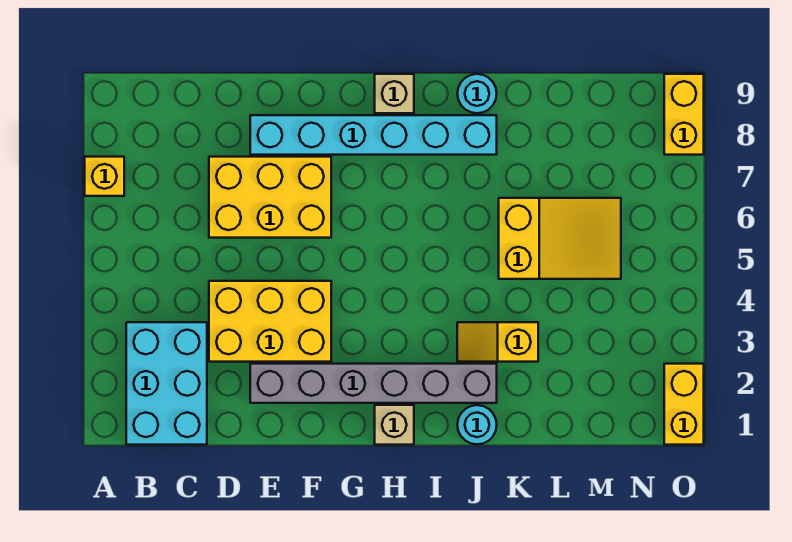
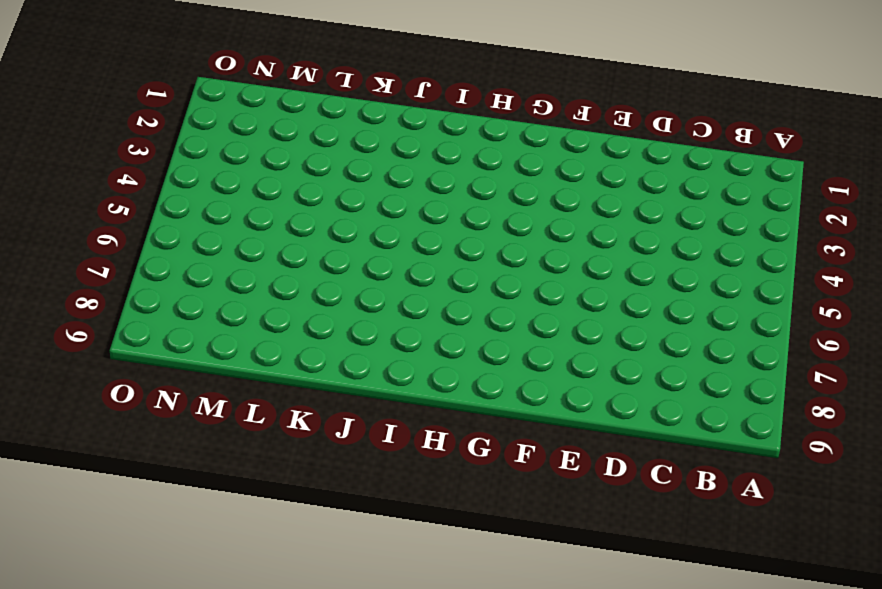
none -> yellow 1x1 brick [85,157,124,196]
none -> cyan 2x3 brick [126,322,207,445]
none -> yellow 2x3 brick [209,281,331,362]

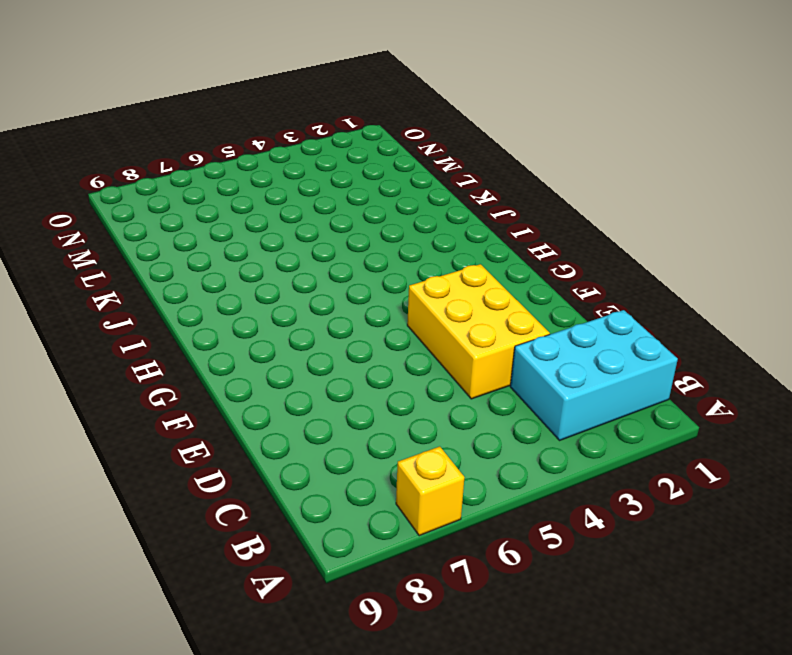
none -> yellow 2x3 brick [209,157,331,238]
none -> grey 1x6 brick [250,364,497,403]
none -> cyan 1x6 brick [250,115,497,155]

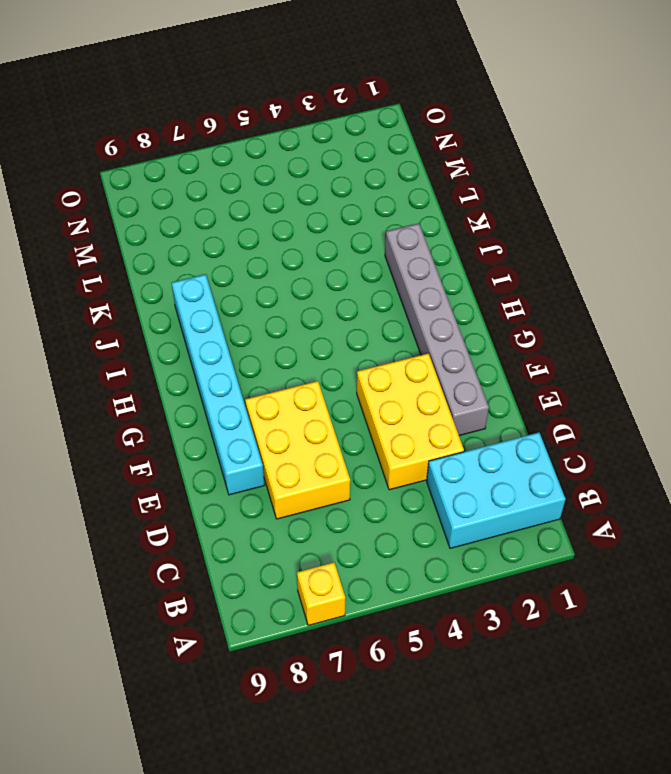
none -> tan 1x1 brick [375,405,414,445]
none -> tan 1x1 brick [375,74,414,113]
none -> cyan 1x1 round brick [457,405,497,444]

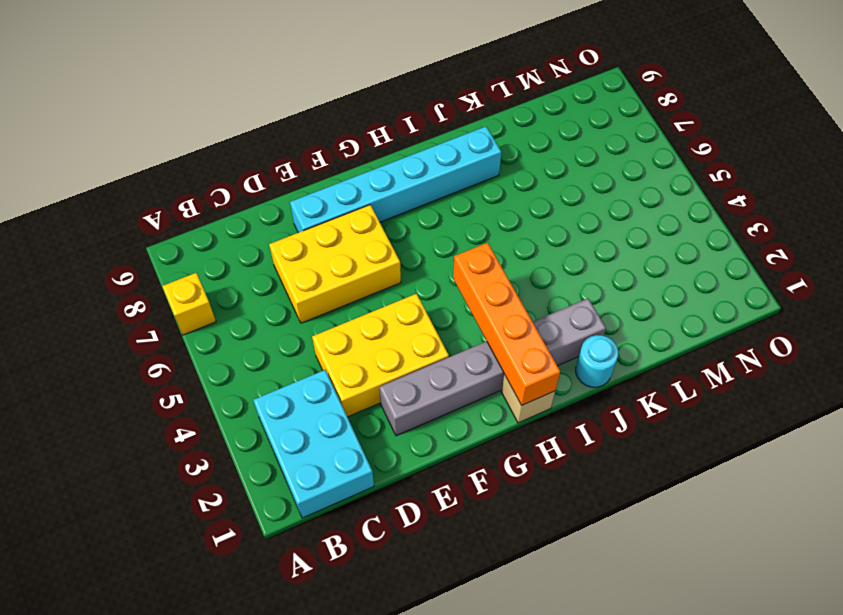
orange 1x4 brick [453,243,560,405] -> none
none -> tan 1x1 brick [375,74,414,113]
none -> yellow 1x2 slope [457,322,538,362]
none -> cyan 1x1 round brick [457,74,497,113]

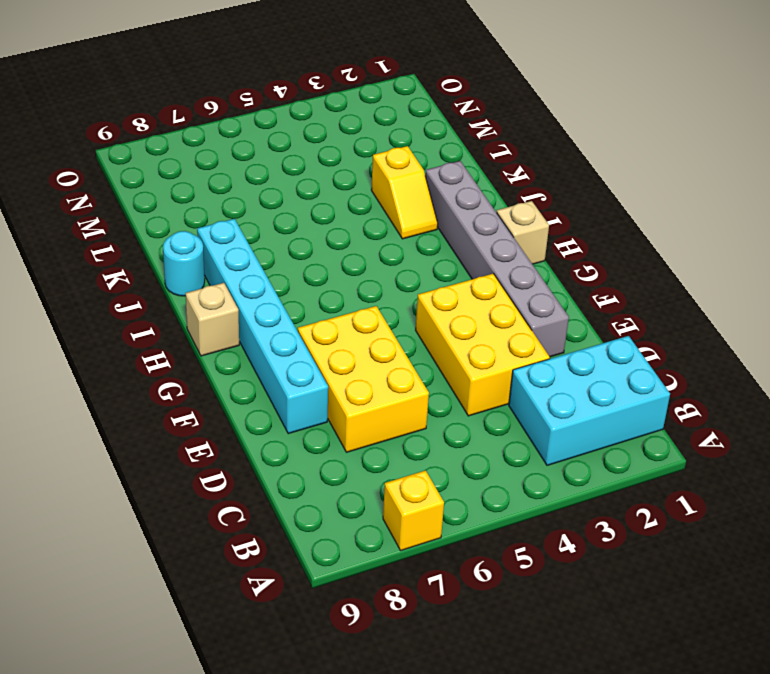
none -> cyan 1x1 round brick [457,405,497,444]
none -> yellow 2x3 slope [499,198,621,279]
none -> yellow 1x2 brick [664,364,704,445]

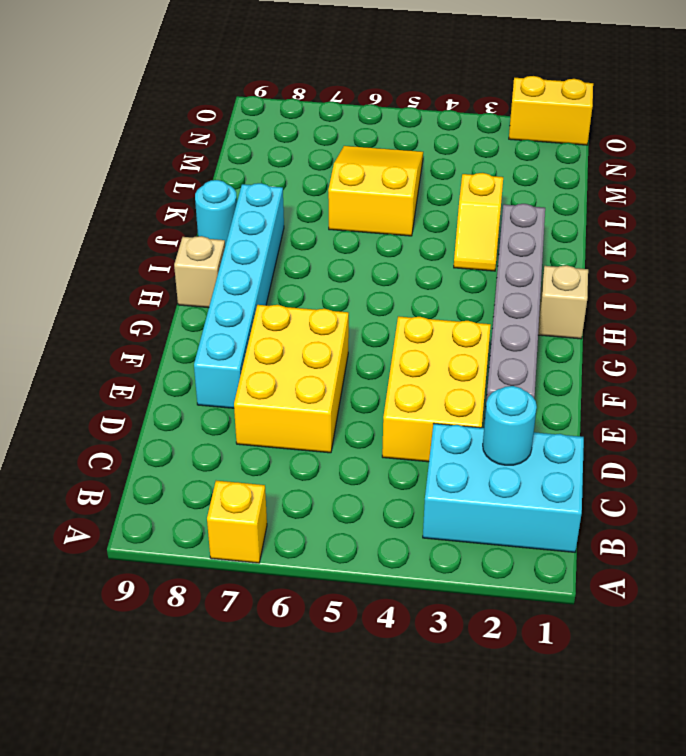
cyan 1x1 round brick [483,386,537,465] -> cyan 1x1 round brick moved to [457,405,497,444]
none -> yellow 1x2 brick [664,74,704,155]

